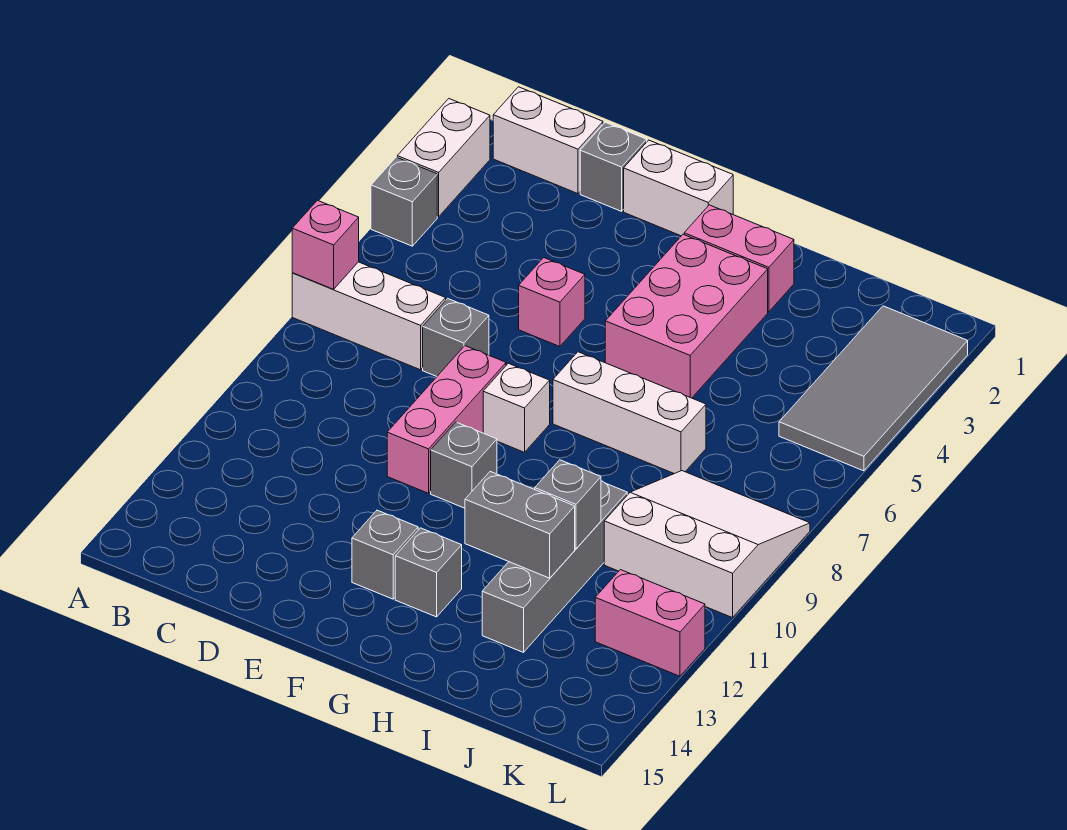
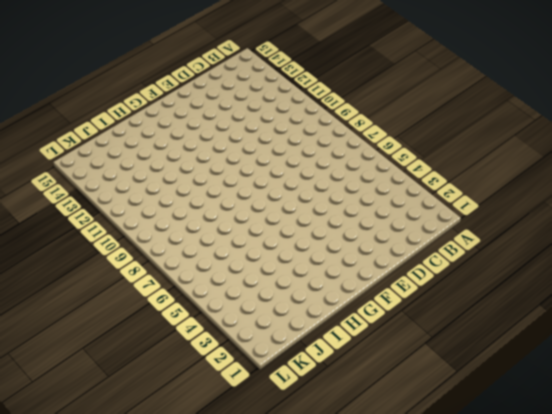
none -> white 1x2 brick [397,99,490,217]
none -> grey 1x1 brick [371,157,437,246]
none -> white 1x3 brick [292,262,446,370]

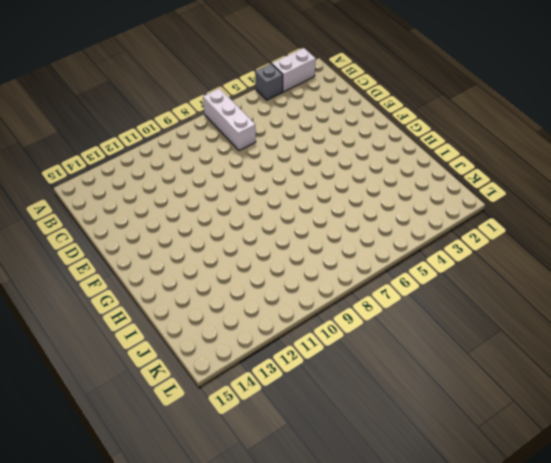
none -> white 1x2 brick [493,87,603,194]
none -> grey 1x1 brick [580,122,647,211]
none -> grey 1x1 brick [423,299,489,376]

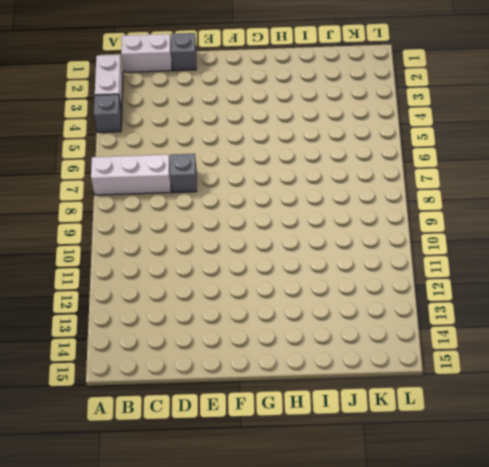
none -> white 1x2 brick [624,140,733,236]
none -> pink 1x1 brick [519,258,585,347]
none -> pink 1x3 brick [387,346,506,493]

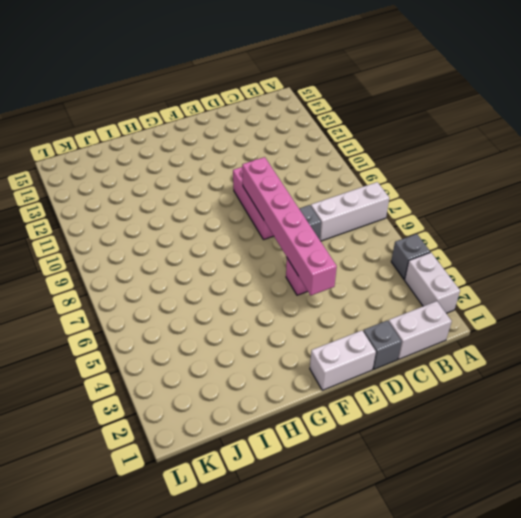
pink 1x6 brick [242,157,337,295] -> none
none -> white 1x1 brick [483,363,550,452]
none -> grey 1x1 brick [431,422,497,508]
none -> grey 1x1 brick [352,510,418,599]

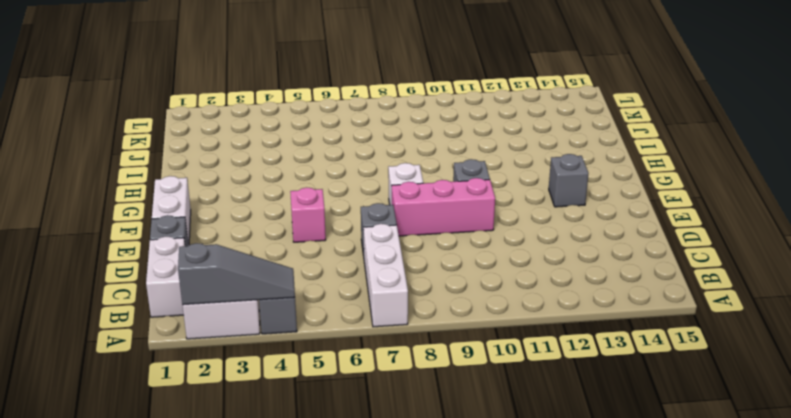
grey 1x3 slope [178,243,295,305] -> none
none -> pink 1x2 brick [684,205,794,312]
none -> pink 2x3 brick [605,234,768,398]
none -> white 1x3 brick [553,352,706,474]

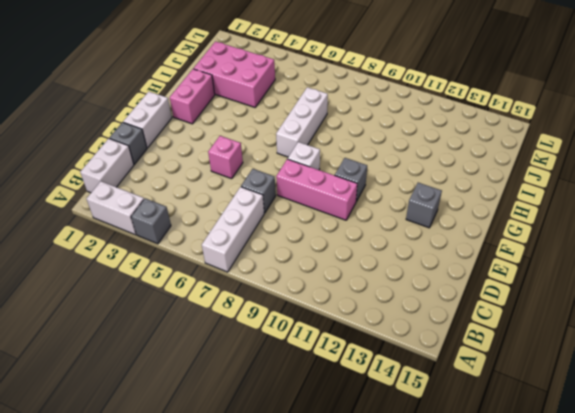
pink 2x3 brick [194,42,275,107] -> pink 2x3 brick moved to [605,234,768,398]
none -> grey 1x1 brick [395,528,462,617]
none -> grey 1x4 brick [482,481,627,652]
none -> white 3x3 slope [604,471,810,618]

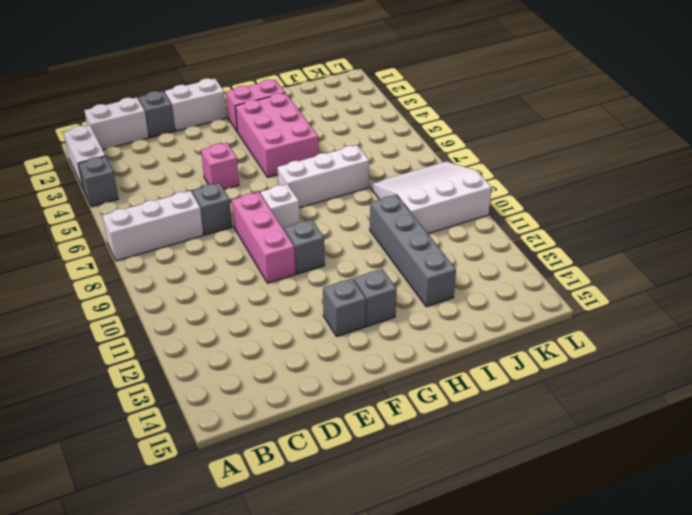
none -> grey 2x4 tile [779,306,968,471]
none -> pink 1x2 brick [595,570,705,676]
none -> pink 1x1 brick [292,200,359,289]

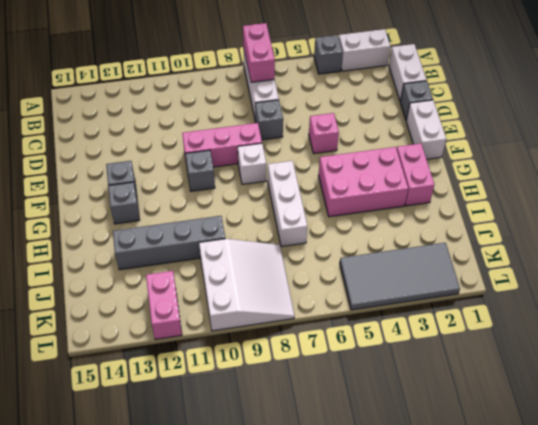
pink 1x2 brick [243,23,275,82] -> pink 1x1 brick [292,200,359,289]
none -> grey 1x2 brick [465,472,575,578]
none -> grey 1x1 brick [535,460,601,549]

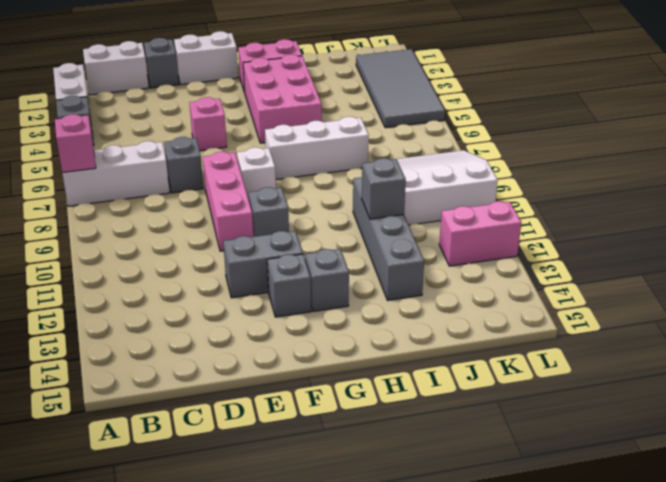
grey 1x2 brick [223,231,303,298] -> grey 1x2 brick moved to [465,472,575,578]

